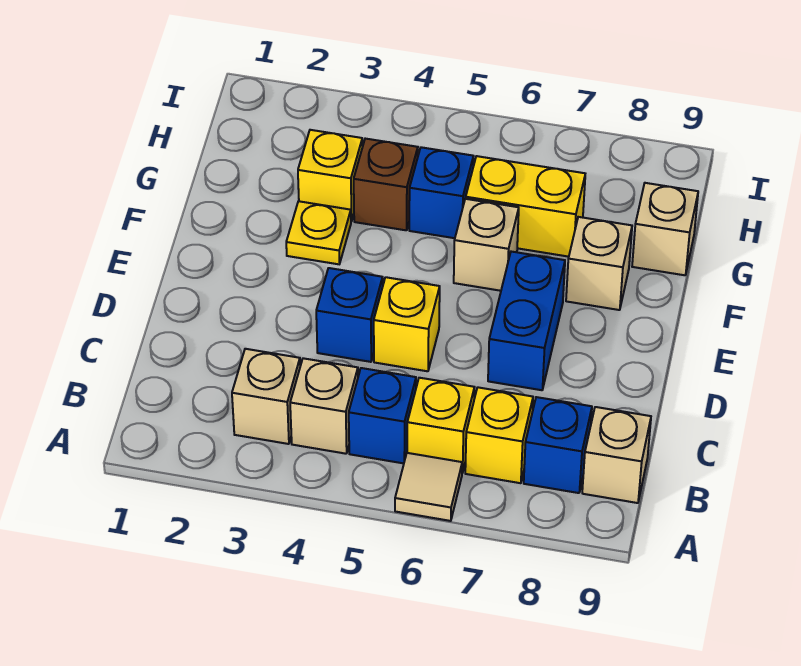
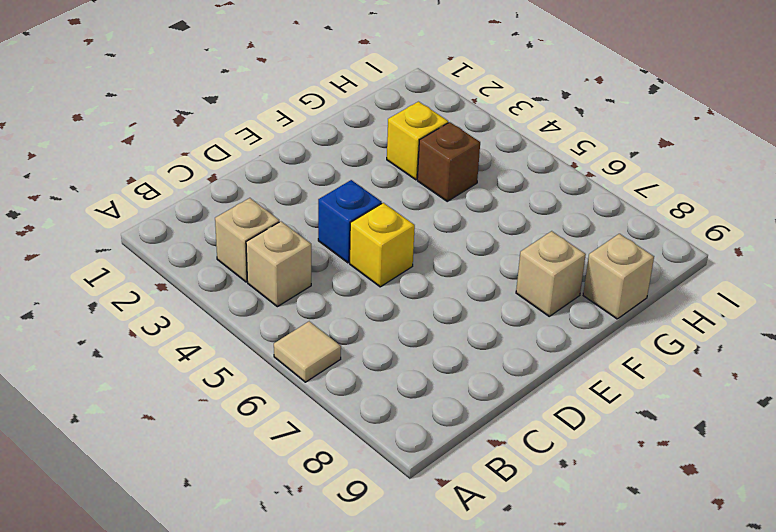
none -> blue 1x1 brick [349,368,416,463]
none -> yellow 1x1 brick [407,378,475,473]
none -> yellow 1x1 brick [465,387,533,483]

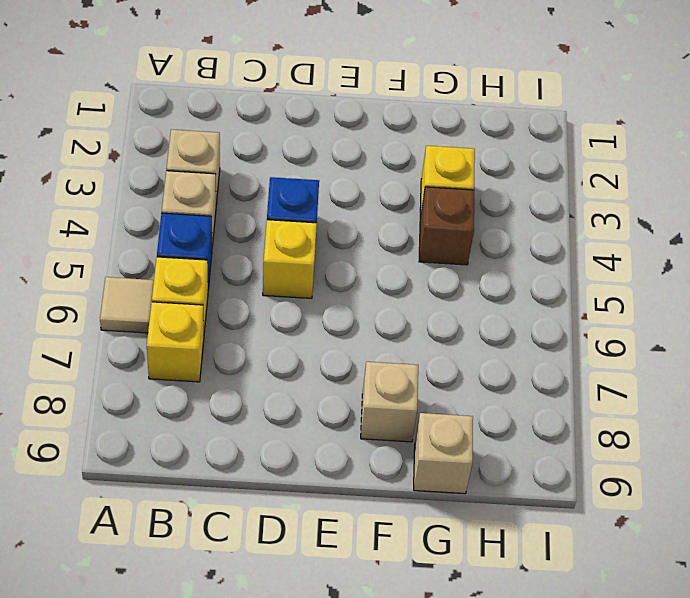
none -> blue 1x1 brick [524,397,592,493]
none -> tan 1x1 brick [582,407,651,503]
none -> blue 1x2 brick [488,252,565,390]

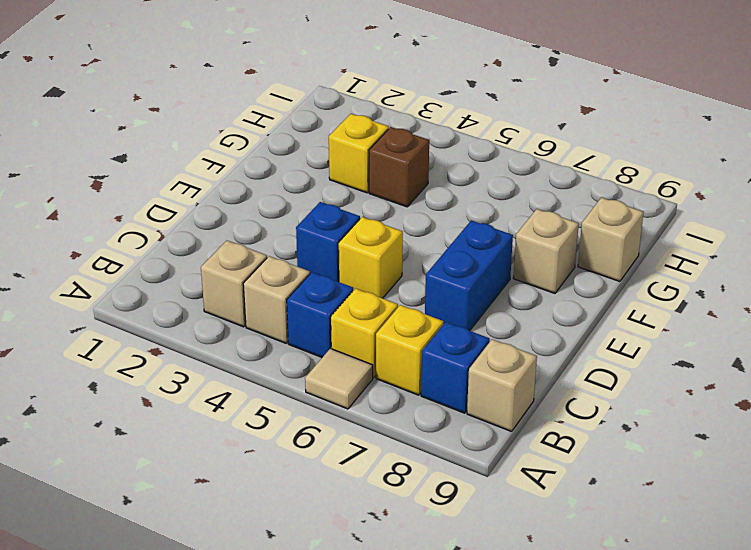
none -> yellow 1x1 plate [286,201,351,264]
none -> tan 1x1 brick [454,199,519,291]
none -> blue 1x1 brick [409,147,473,238]

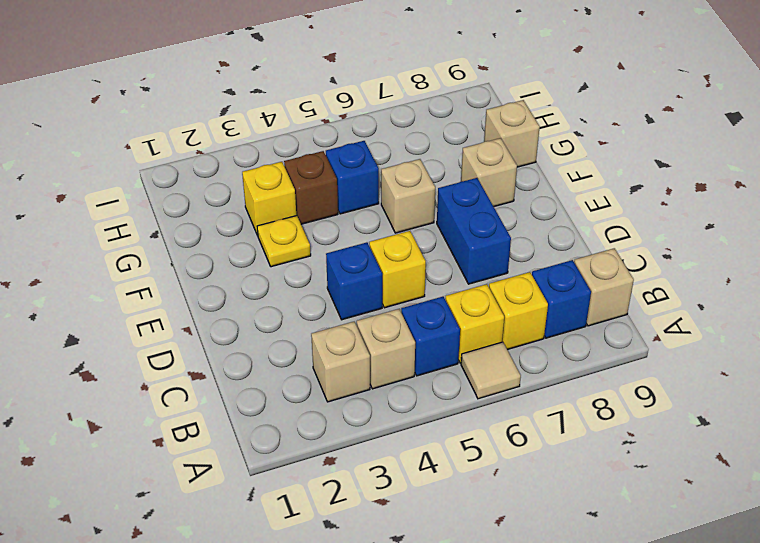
none -> yellow 1x2 brick [466,156,585,257]

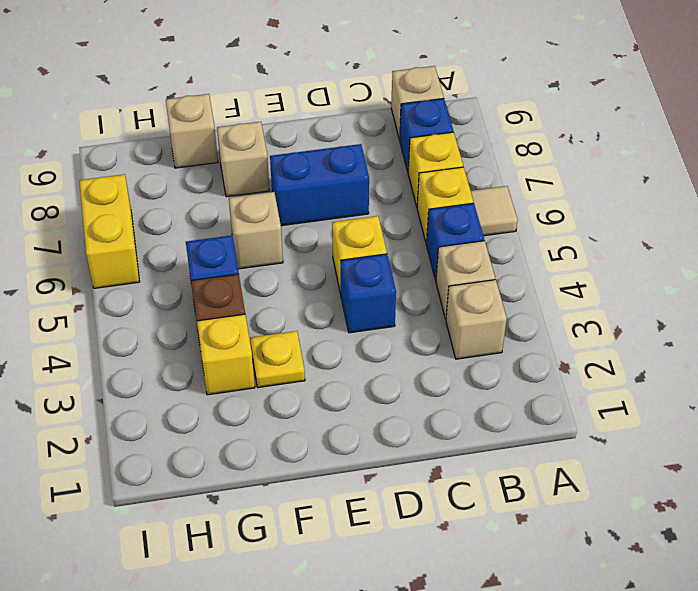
yellow 1x2 brick [79,174,140,288] -> yellow 1x2 brick moved to [466,156,585,257]

